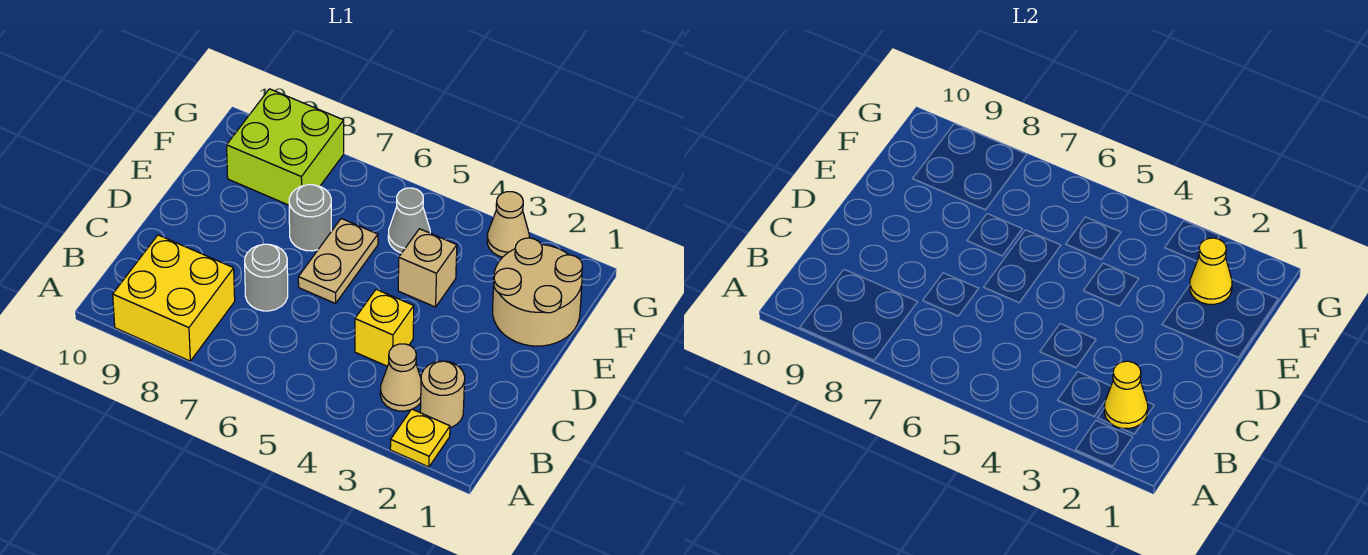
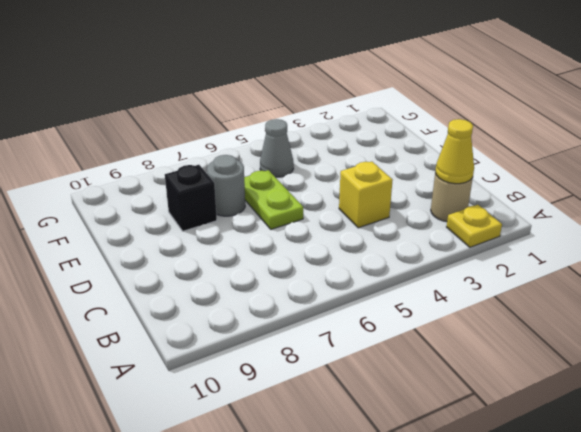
lime 1x2 plate [244,170,303,229] -> tan 1x2 plate [298,219,378,303]
black 1x1 brick [165,165,217,231] -> none
none -> yellow 2x2 brick [113,235,235,361]
none -> tan 1x1 cone [380,344,421,411]
none -> grey 1x1 round brick [245,244,288,311]

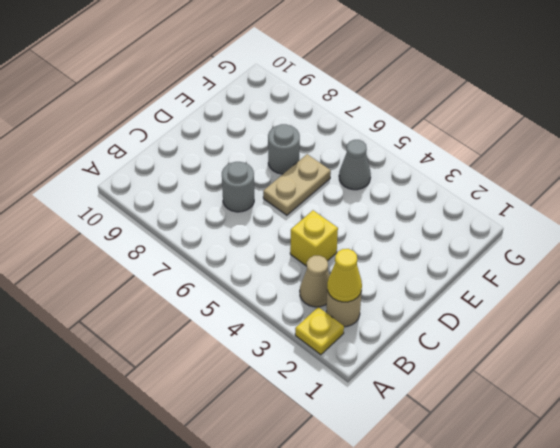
none -> yellow 2x2 brick [113,235,235,361]
none -> tan 2x2 round brick [492,238,582,346]
none -> tan 1x1 brick [398,229,457,307]

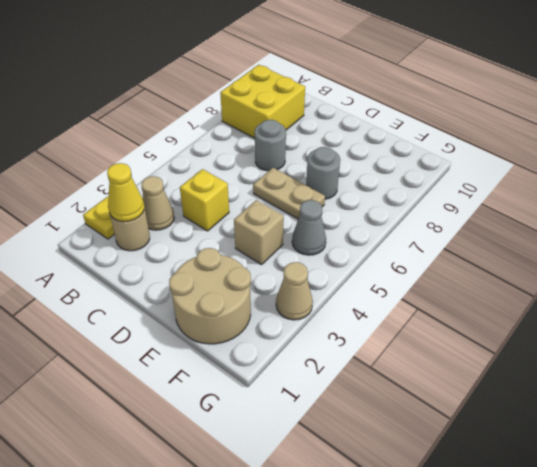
none -> lime 2x2 brick [227,89,344,205]
none -> yellow 1x1 cone [1190,238,1232,304]

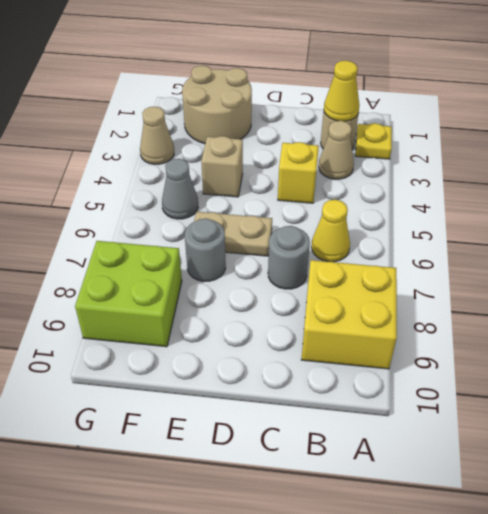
yellow 1x1 cone [312,200,350,262] -> yellow 1x1 cone moved to [1190,238,1232,304]

